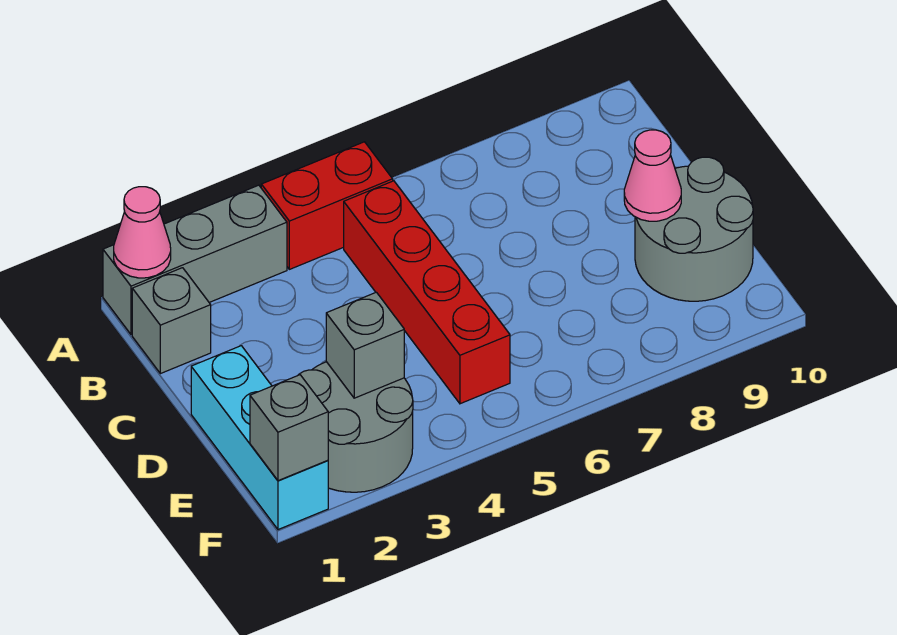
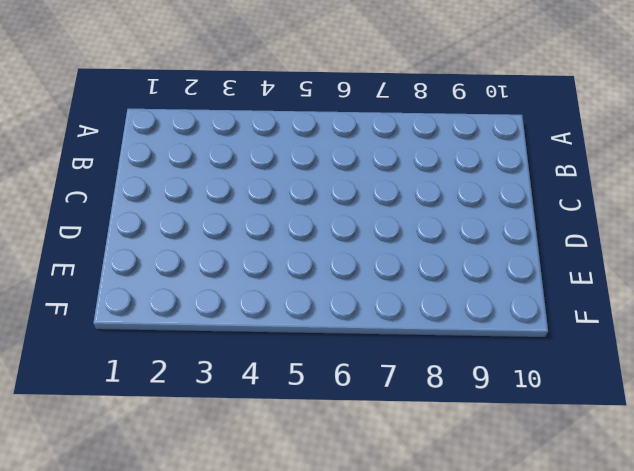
none -> grey 1x3 brick [103,185,287,335]
none -> red 1x2 brick [261,142,393,269]

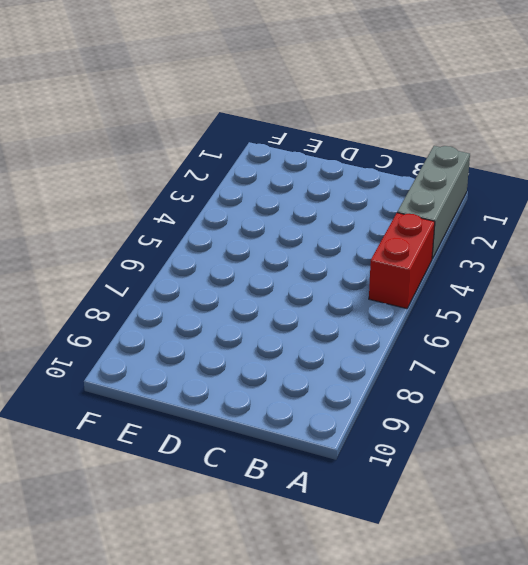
none -> grey 1x1 brick [132,268,211,374]
none -> red 1x4 brick [344,181,510,404]

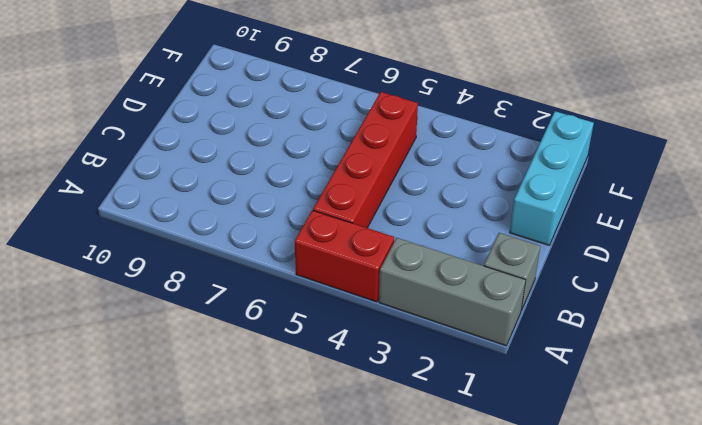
none -> grey 2x2 round brick [635,157,753,301]
none -> grey 2x2 round brick [299,362,413,492]

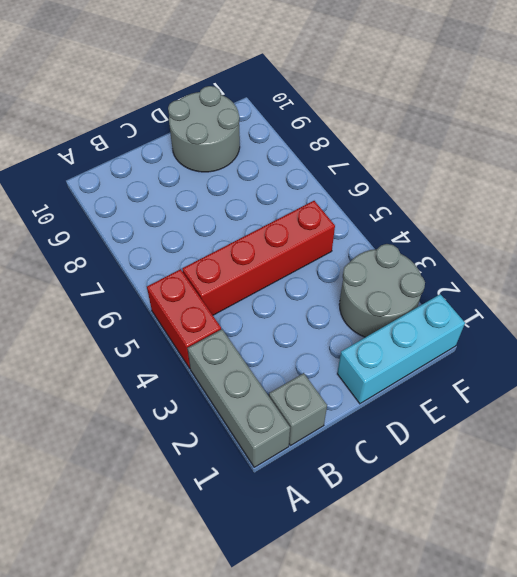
none -> pink 1x1 cone [114,187,171,278]
none -> pink 1x1 cone [624,130,681,221]

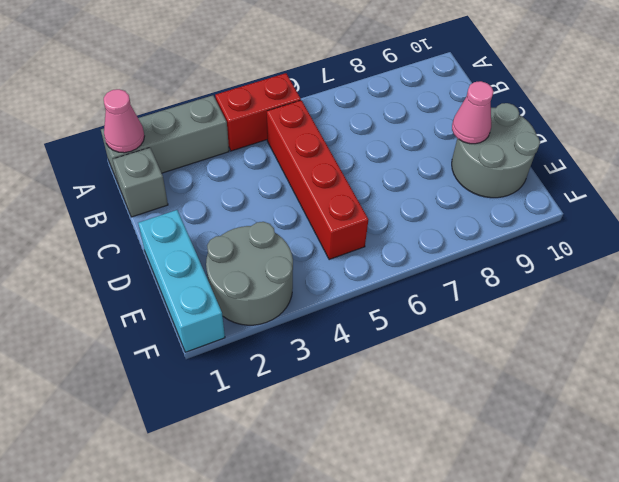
none -> grey 1x1 brick [326,292,404,398]
none -> grey 1x1 brick [250,375,328,481]

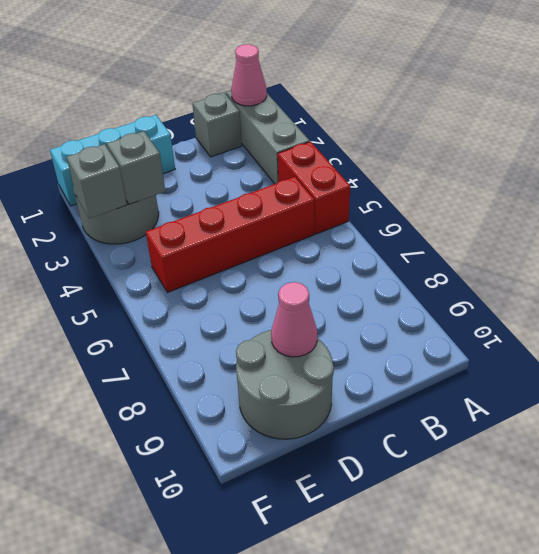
grey 1x1 brick [67,144,127,219] -> grey 1x1 brick moved to [250,375,328,481]

